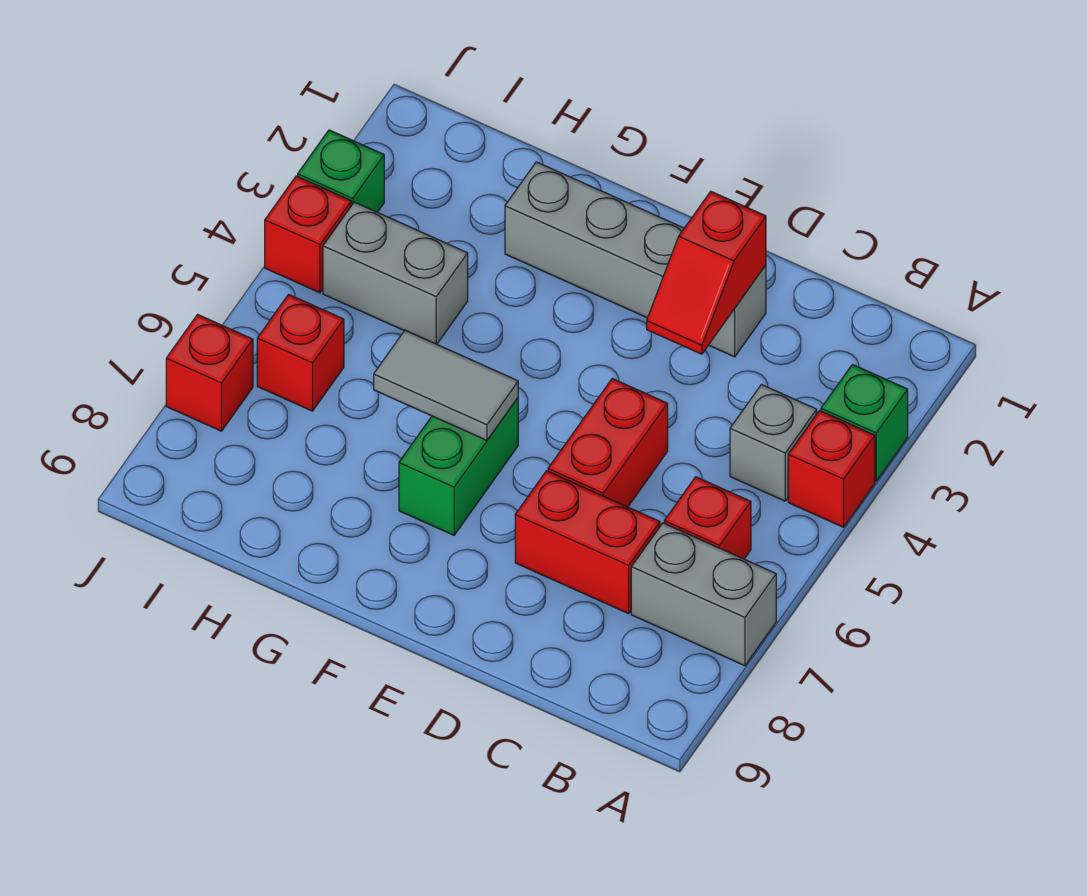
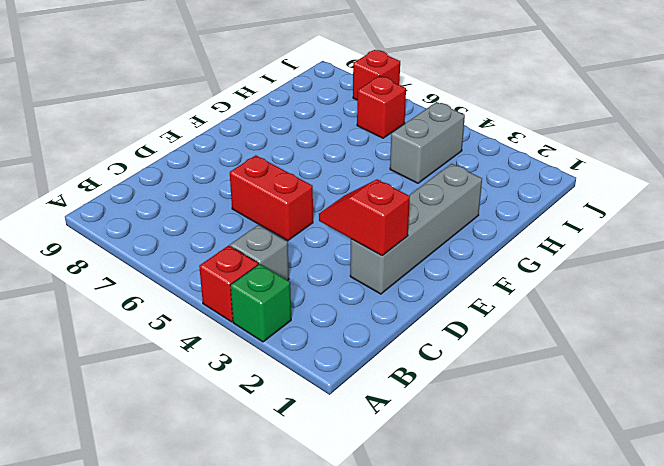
none -> grey 1x2 brick [631,523,776,666]
none -> red 1x1 brick [664,477,751,559]
none -> red 1x2 brick [515,471,660,614]

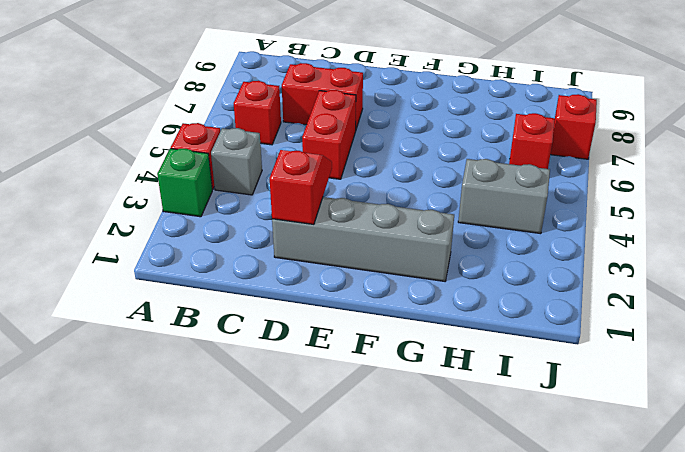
none -> grey 1x2 brick [631,523,776,666]
none -> green 1x2 brick [399,398,518,535]
none -> green 1x1 brick [298,130,384,212]

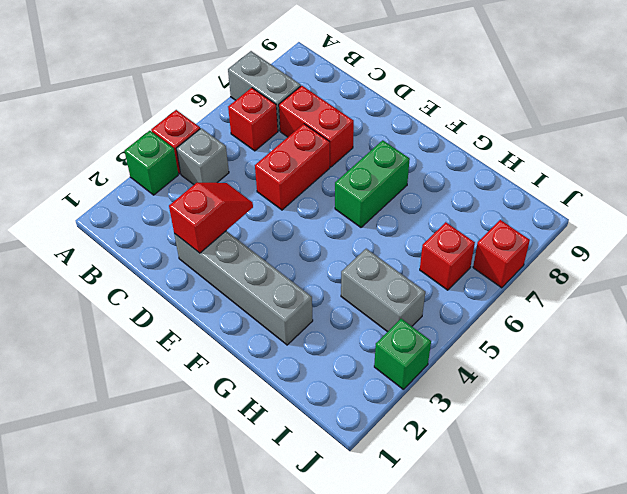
none -> red 1x1 brick [265,176,351,293]
none -> grey 1x2 tile [374,330,518,440]

